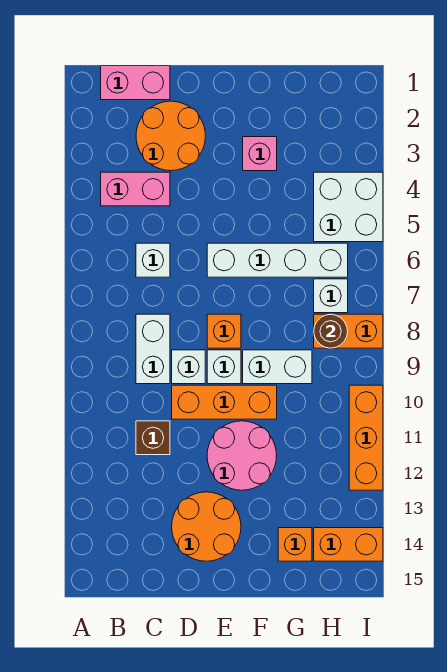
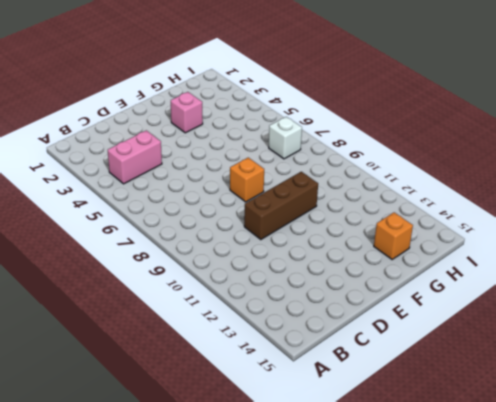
brown 1x3 brick [244,172,318,240] -> orange 1x3 brick [172,385,277,419]
none -> pink 1x2 brick [101,66,170,100]
none -> orange 2x2 round brick [136,101,205,171]
none -> white 1x1 brick [136,243,170,277]

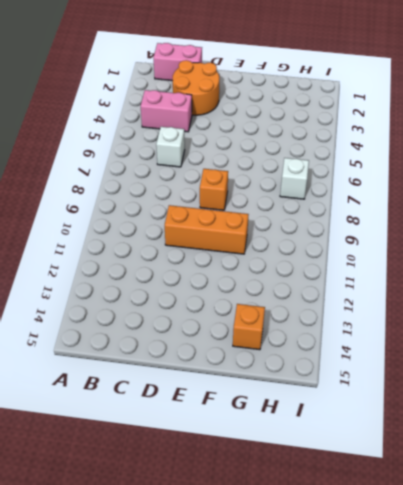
none -> white 1x2 brick [136,314,170,384]
none -> brown 1x1 brick [136,421,170,455]
none -> white 1x1 brick [172,350,205,384]

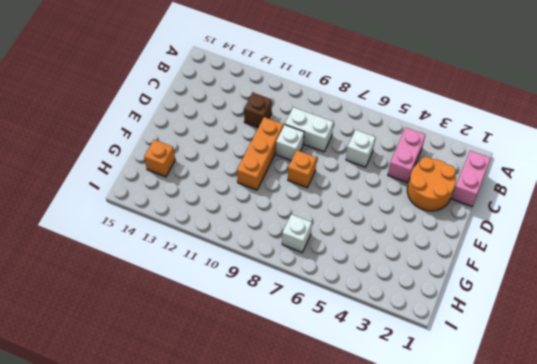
none -> orange 2x2 round brick [172,492,241,561]
none -> white 1x4 brick [207,243,348,277]
none -> white 1x1 brick [207,350,241,384]

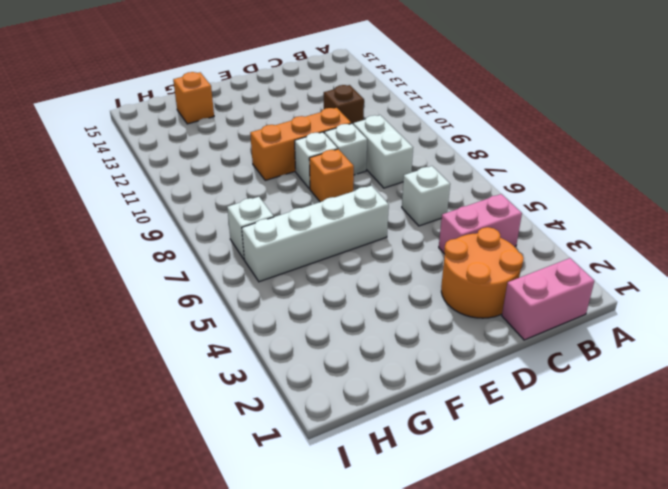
none -> orange 2x2 round brick [172,492,241,561]
none -> pink 2x2 round brick [207,421,277,490]
none -> pink 1x1 brick [243,137,277,171]

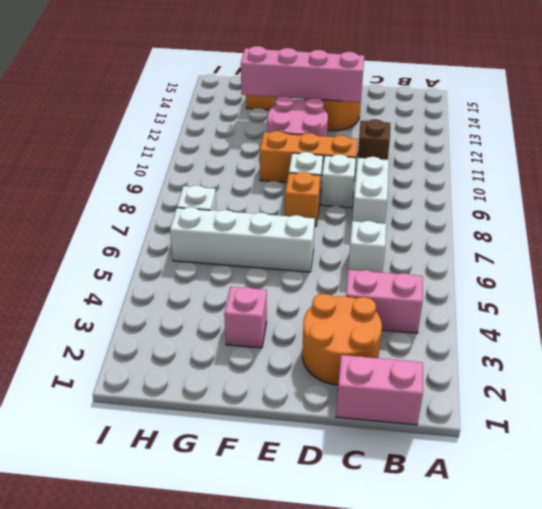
pink 1x4 brick [241,46,364,102] -> none
none -> white 1x2 brick [243,350,312,384]
none -> white 2x2 brick [314,172,383,242]
none -> orange 1x2 brick [314,314,383,348]

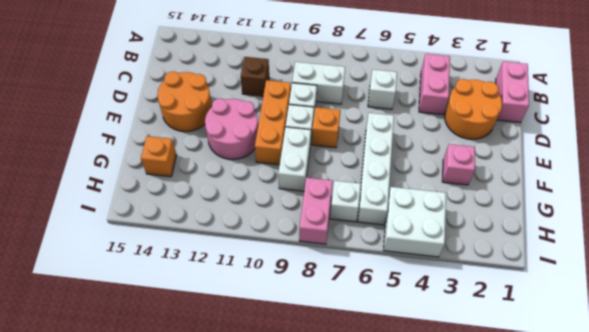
pink 1x2 brick [299,178,333,244] -> orange 1x2 brick [314,314,383,348]
none -> orange 1x2 brick [314,528,383,561]
none -> orange 1x3 brick [349,385,383,490]
none -> brown 1x1 round brick [314,314,348,348]

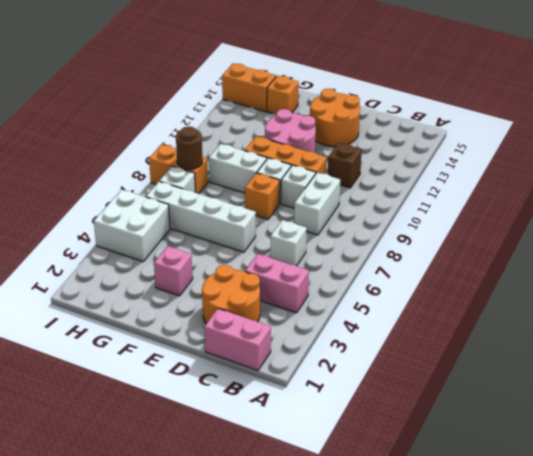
none -> orange 1x3 brick [349,385,383,490]

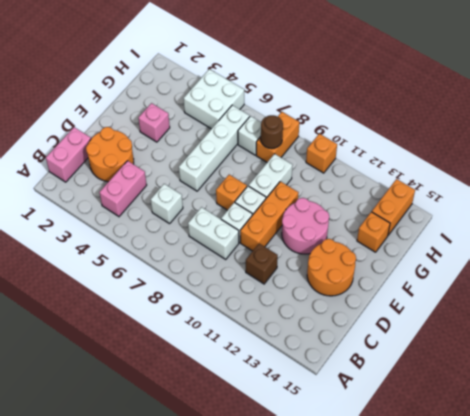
orange 1x1 brick [306,134,337,173] -> orange 1x3 brick [349,385,383,490]

